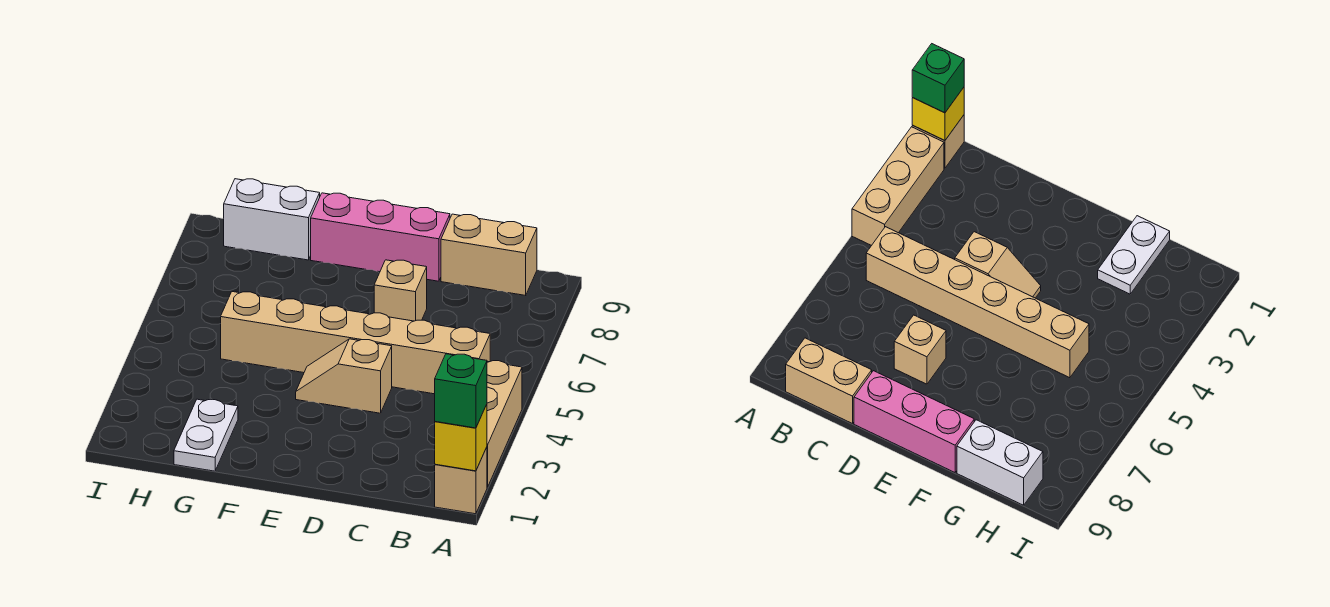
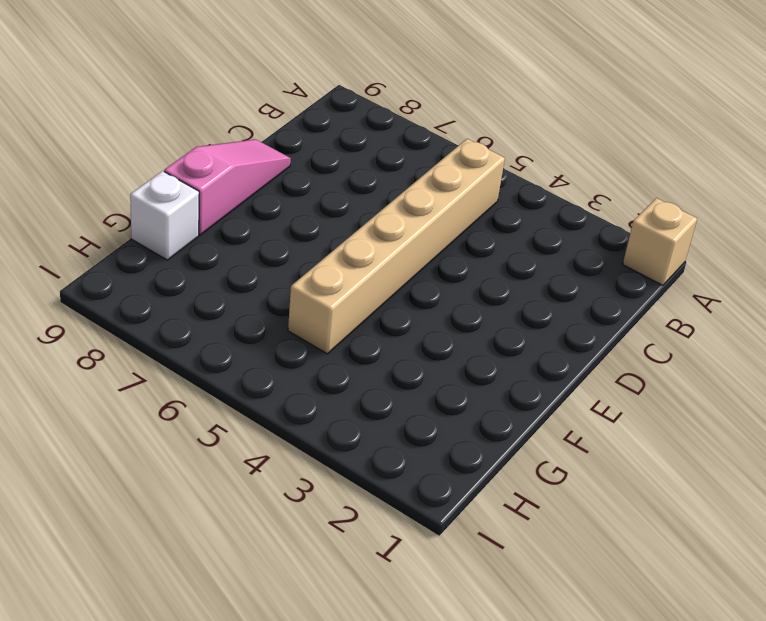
pink 1x3 slope [164,139,291,235] -> pink 1x3 brick [311,193,450,281]
white 1x1 brick [130,171,199,260] -> white 1x2 brick [224,179,320,260]
none -> tan 1x3 brick [487,361,522,487]
none -> tan 1x2 brick [441,214,537,295]

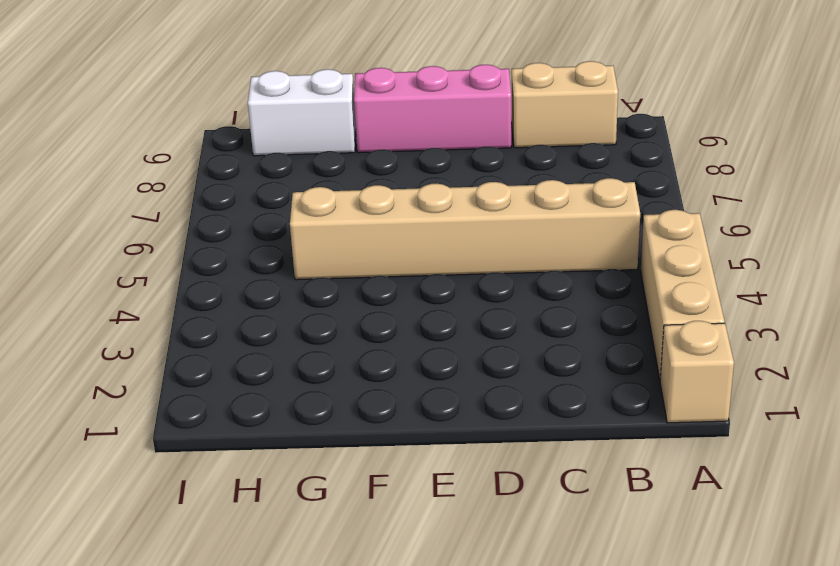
none -> tan 1x2 slope [296,339,392,413]
none -> tan 1x1 brick [374,260,427,321]

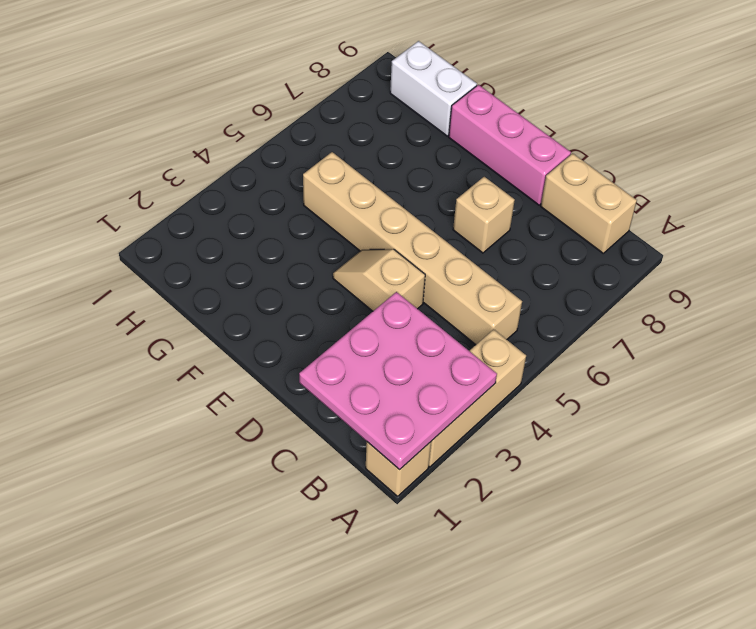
pink 3x3 plate [299,292,497,470] -> yellow 1x1 brick [435,404,487,471]
none -> white 1x2 plate [174,399,238,471]
none -> green 1x1 brick [435,354,487,428]

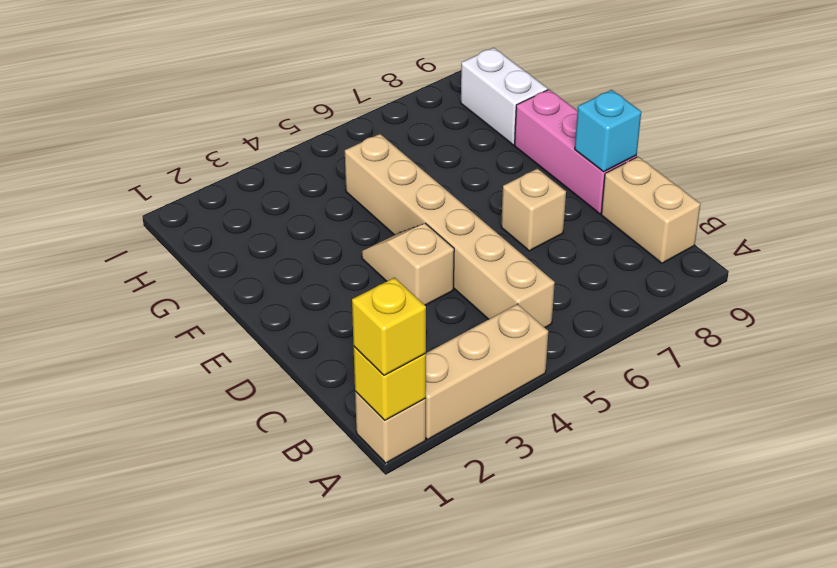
yellow 1x1 brick [352,278,426,375] -> green 1x1 brick [435,354,487,428]
cyan 1x1 brick [575,90,641,172] -> none
none -> white 1x2 plate [174,399,238,471]

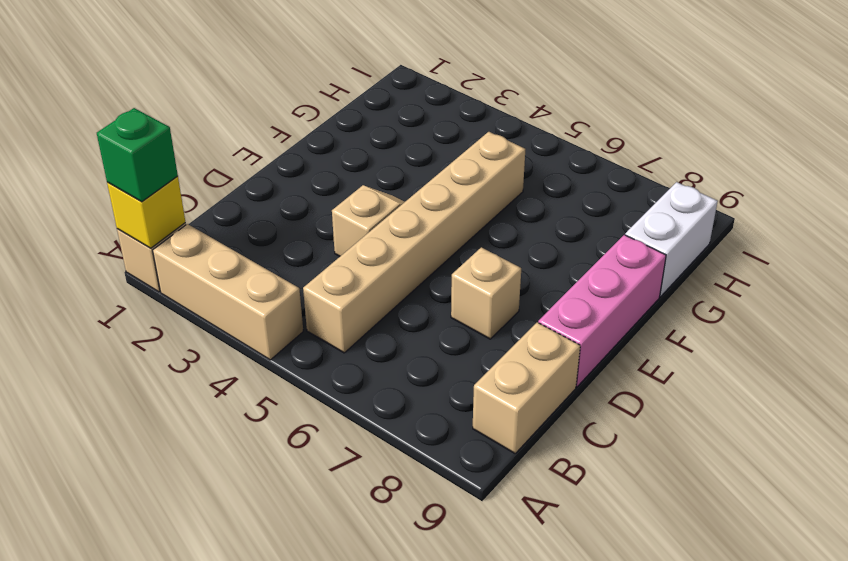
none -> white 1x2 plate [174,399,238,471]

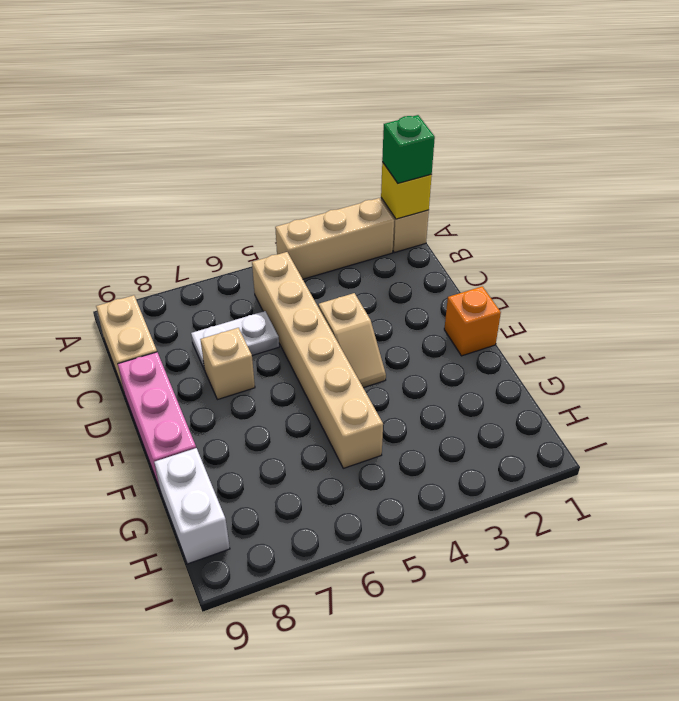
white 1x2 plate [191,311,279,370] -> white 1x2 plate moved to [174,399,238,471]
orange 1x1 brick [444,286,501,356] -> none

